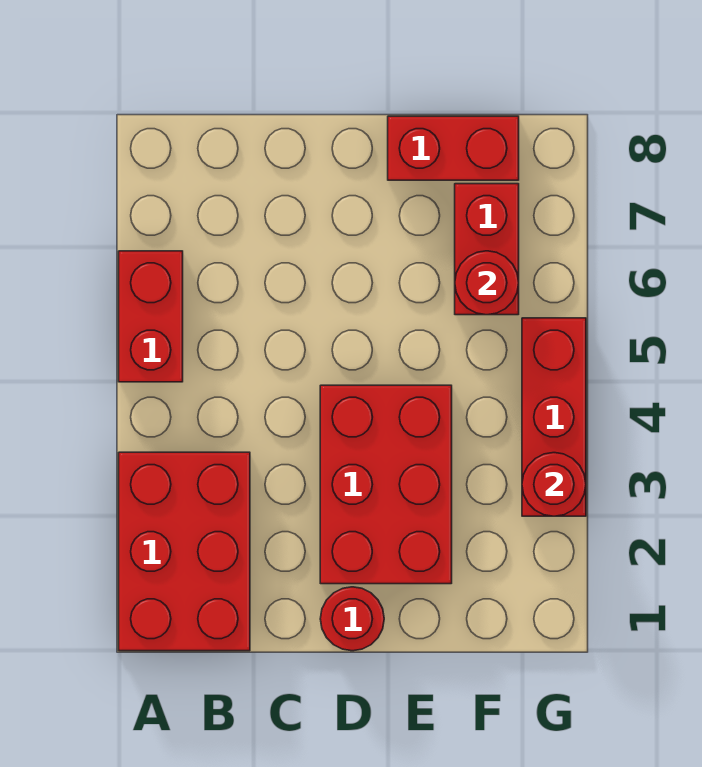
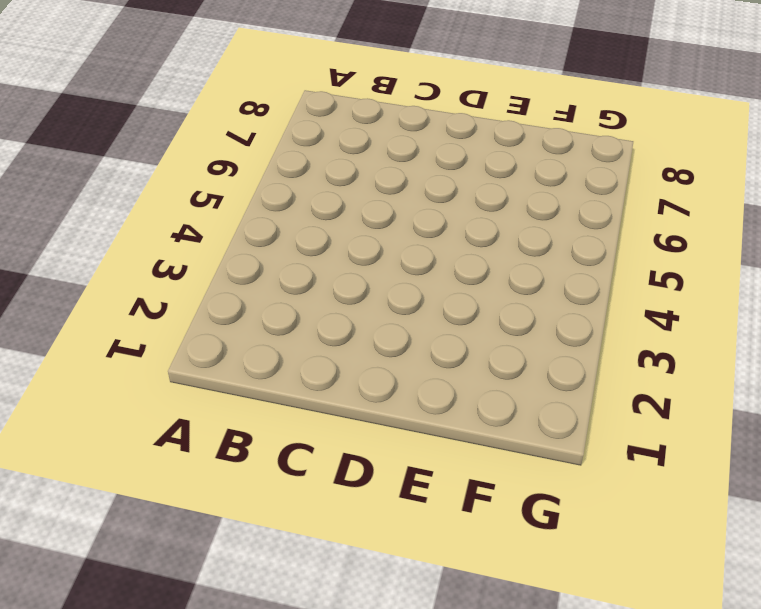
none -> red 2x3 brick [119,452,250,651]
none -> red 1x2 brick [119,251,183,382]

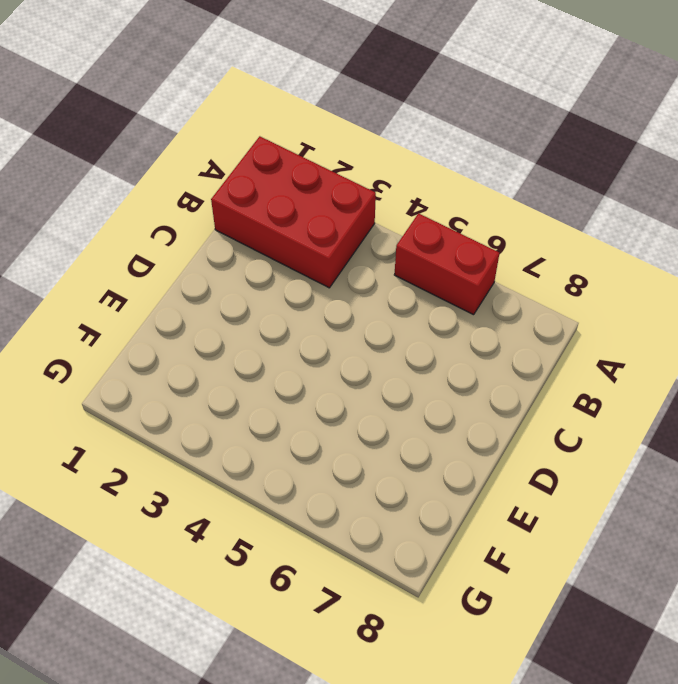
none -> red 1x1 round brick [320,587,384,651]
none -> red 2x3 brick [320,385,452,584]

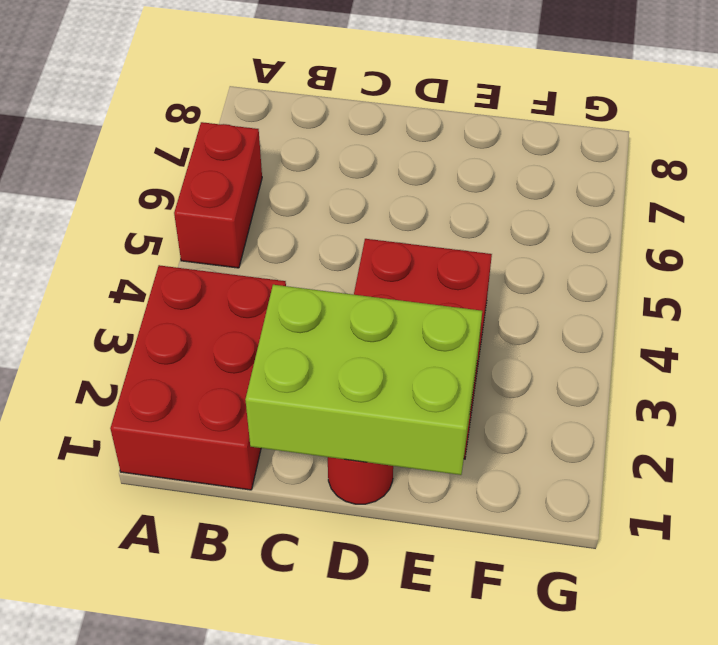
lime 2x3 brick [245,285,482,475] -> none
none -> red 1x2 brick [388,116,519,180]
none -> red 1x2 brick [455,184,519,315]

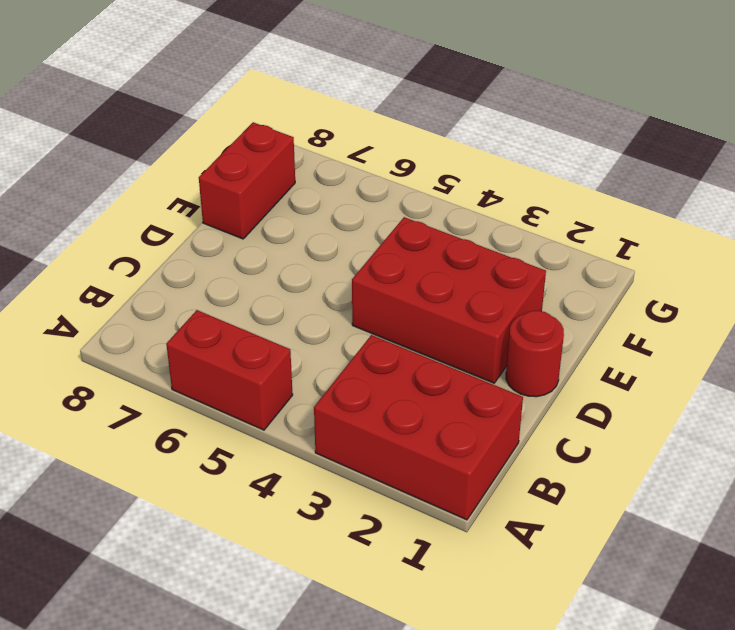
none -> red 1x2 brick [455,184,519,315]
none -> red 1x3 brick [522,318,586,516]

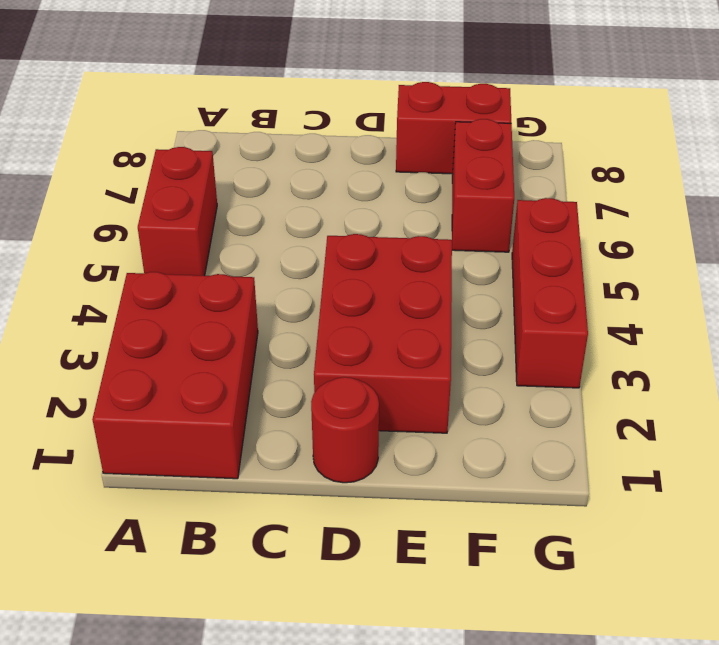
none -> red 1x1 round brick [455,251,519,315]
none -> red 1x1 round brick [522,453,586,516]

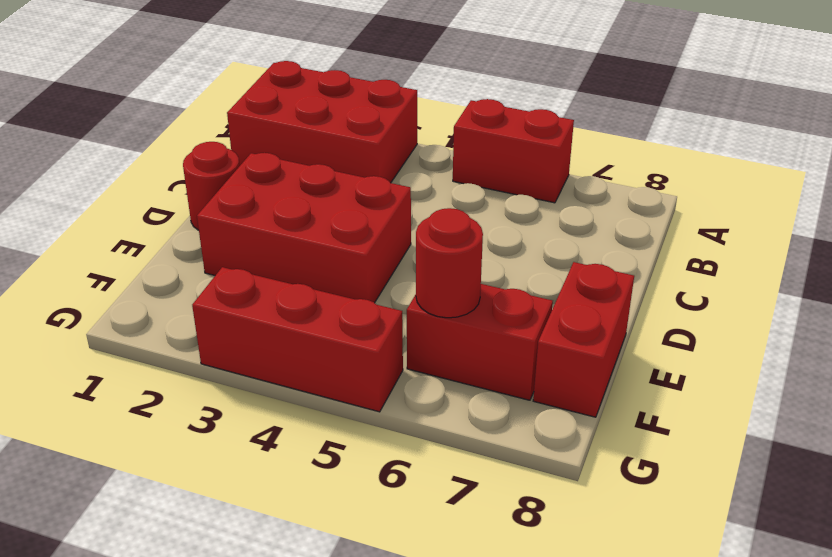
none -> red 1x1 round brick [522,453,586,516]

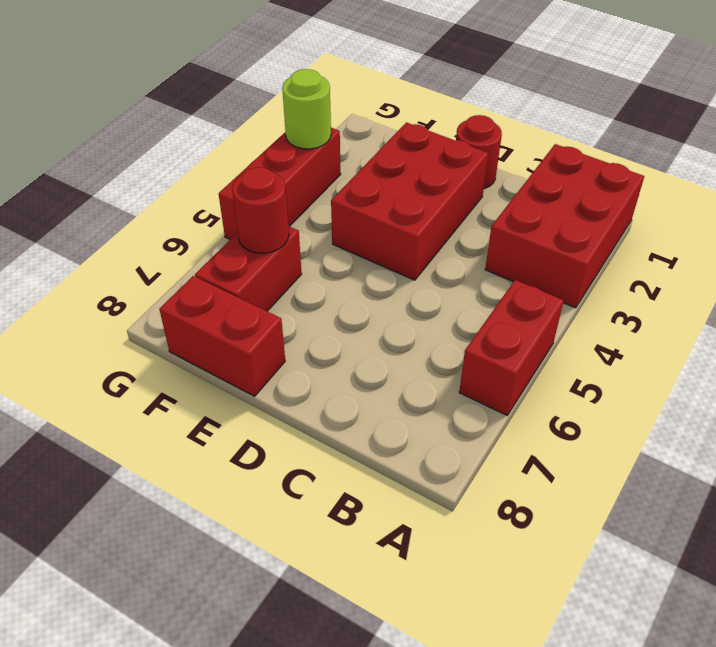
lime 1x1 round brick [282,69,331,149] -> red 1x1 round brick [522,453,586,516]

